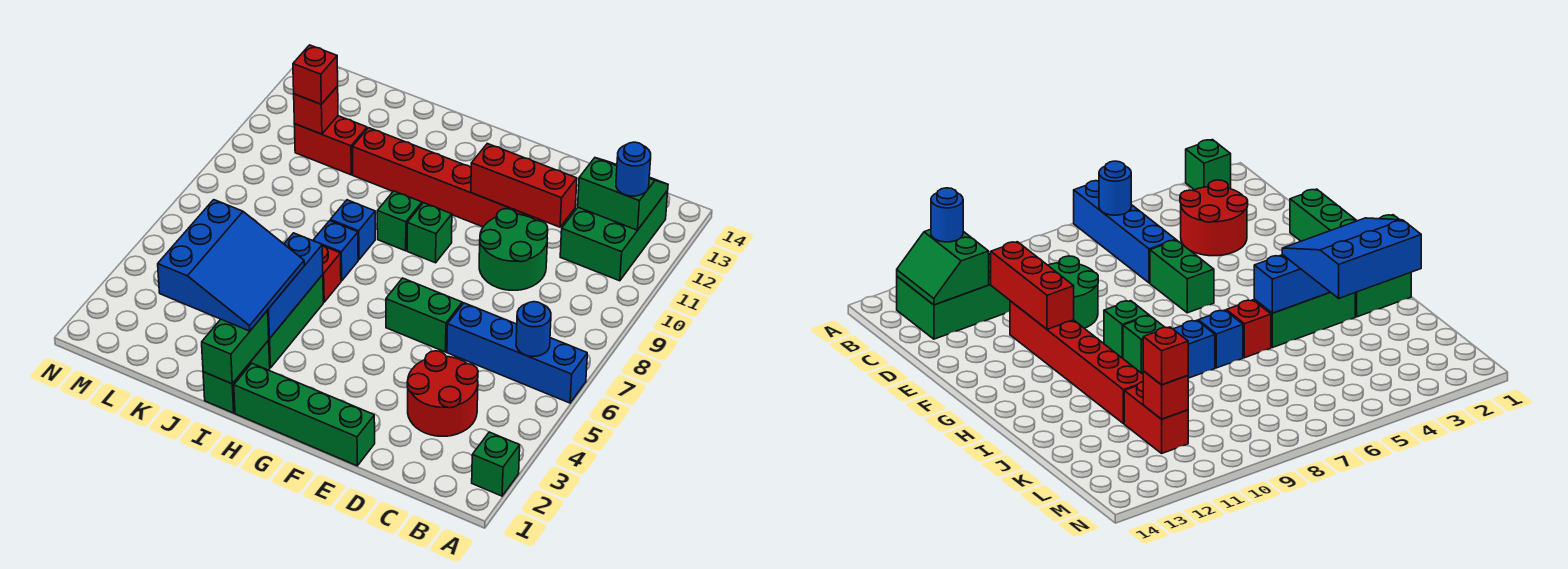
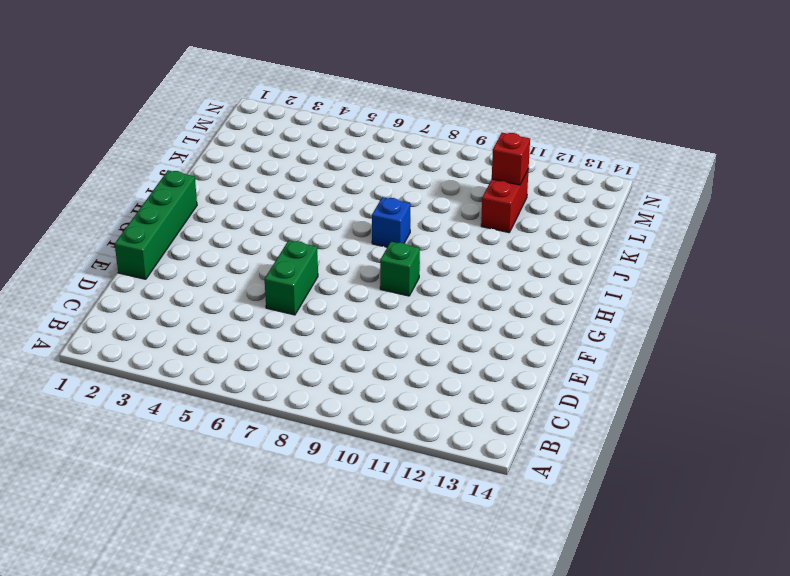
none -> green 1x1 brick [472,432,520,496]
none -> blue 1x4 brick [447,303,587,403]
none -> green 2x3 brick [560,191,668,281]

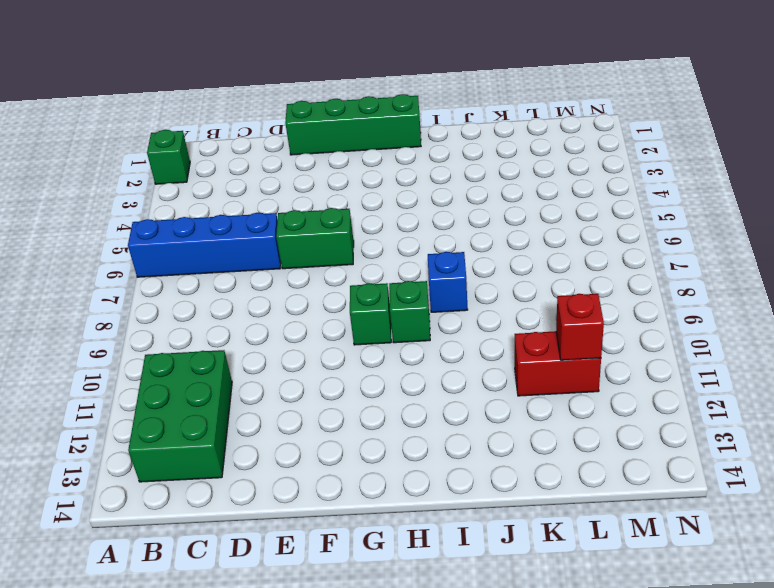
none -> red 2x2 round brick [407,351,478,436]
none -> green 2x2 round brick [479,209,548,290]
none -> red 1x6 brick [352,128,544,227]

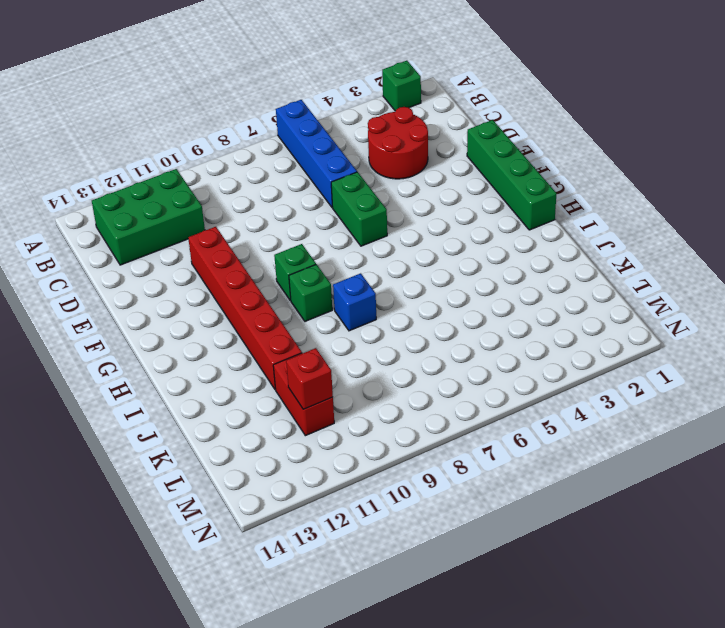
none -> green 2x2 round brick [479,209,548,290]
none -> green 1x2 brick [203,340,270,413]
none -> green 1x3 brick [269,275,323,368]

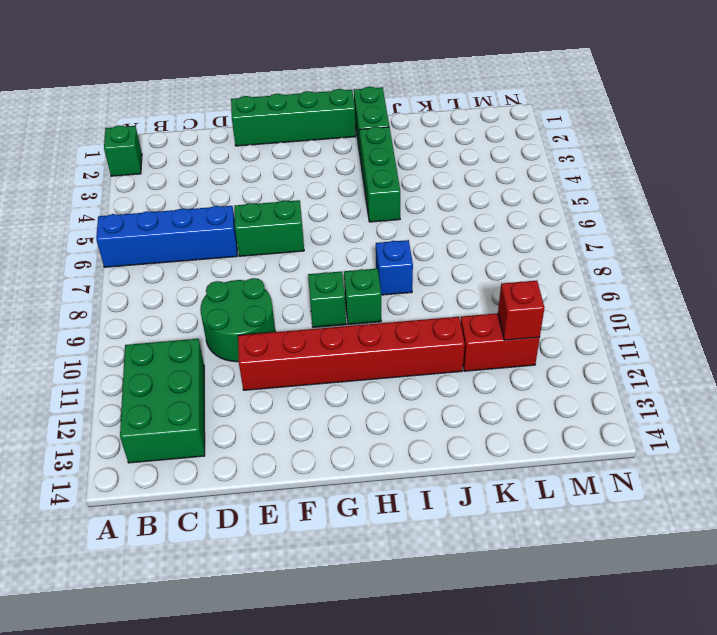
none -> red 2x2 round brick [407,351,478,436]
none -> red 1x1 brick [322,246,341,302]
none -> blue 1x1 brick [313,221,358,281]

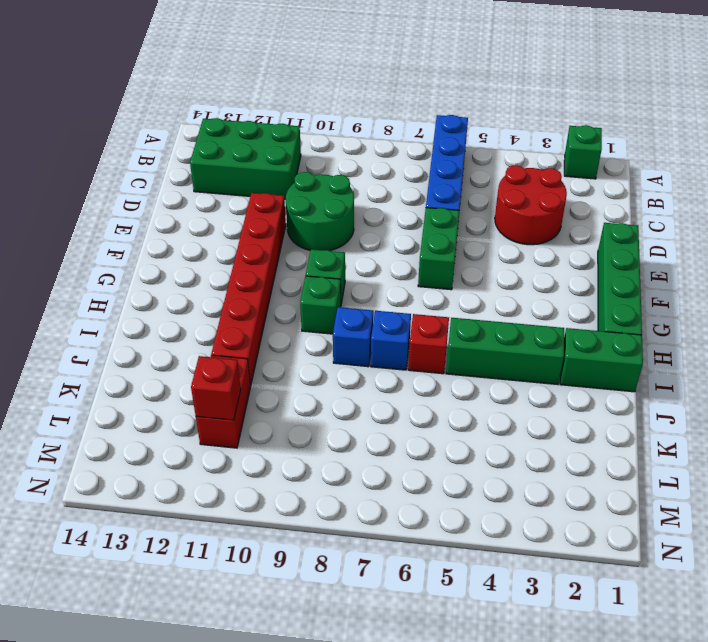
none -> blue 1x1 round brick [516,302,551,356]
none -> green 2x2 slope [578,158,668,230]
none -> red 1x3 brick [471,144,577,227]

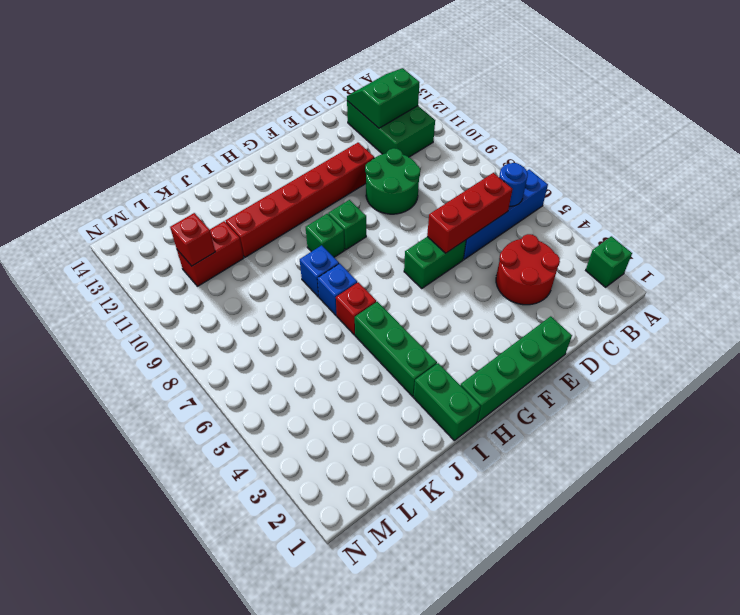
red 1x3 brick [427,173,513,253] -> red 1x3 brick moved to [471,144,577,227]
none -> green 1x2 brick [202,310,269,384]
none -> blue 1x3 brick [268,233,323,339]
none -> blue 1x1 round brick [616,142,651,196]

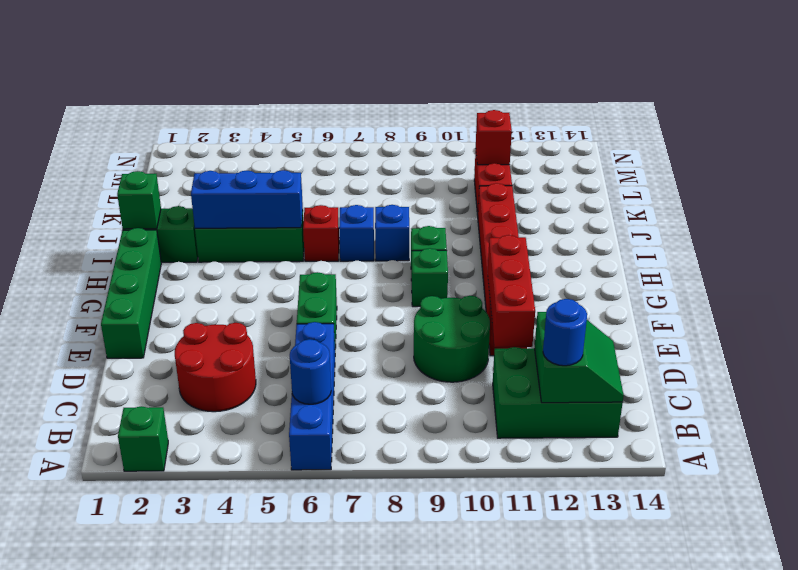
green 1x1 brick [117,171,161,229] -> green 1x2 brick [202,310,269,384]
none -> blue 3x3 slope [158,200,304,331]
none -> red 1x1 brick [293,45,338,104]

